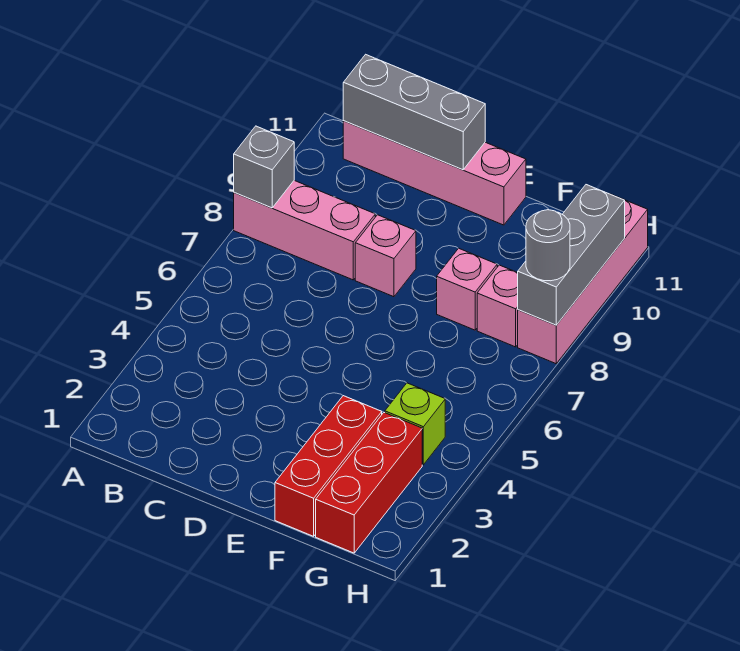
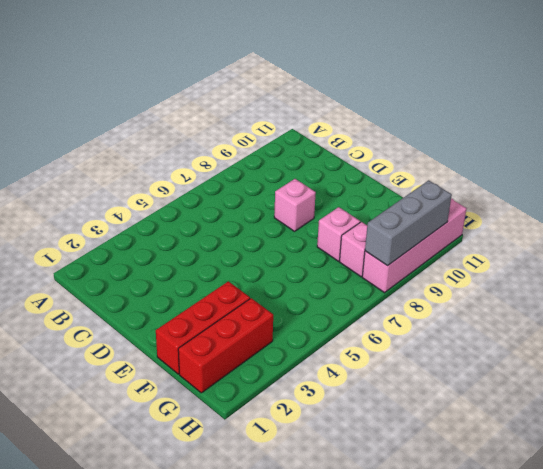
none -> pink 1x3 brick [234,180,375,280]
none -> pink 1x4 brick [343,121,526,225]
none -> lime 1x1 brick [385,383,445,465]

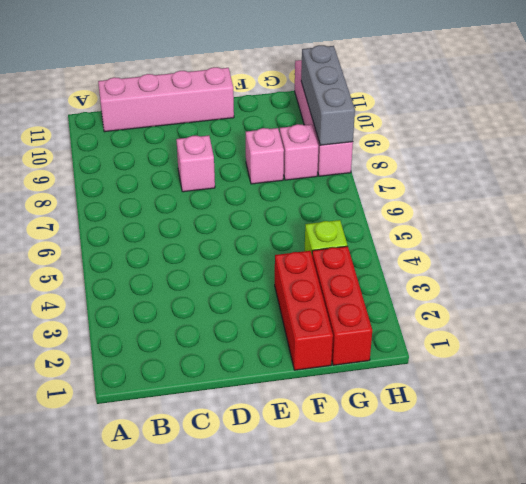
none -> pink 1x3 brick [234,180,375,280]
none -> grey 1x1 brick [234,126,294,208]
none -> grey 1x3 brick [343,54,485,170]

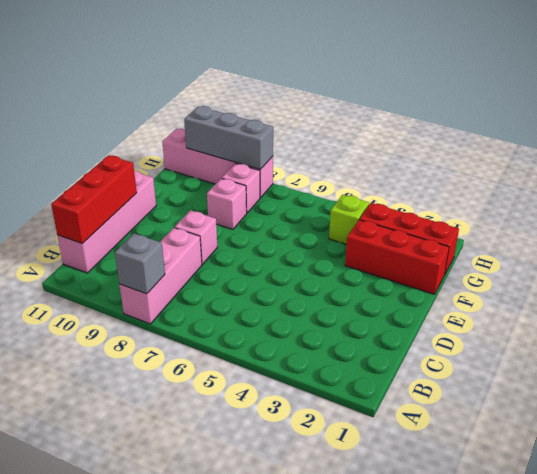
red 1x3 brick [51,155,137,244] -> grey 1x3 brick [343,54,485,170]
none -> grey 1x1 round brick [526,210,570,281]

